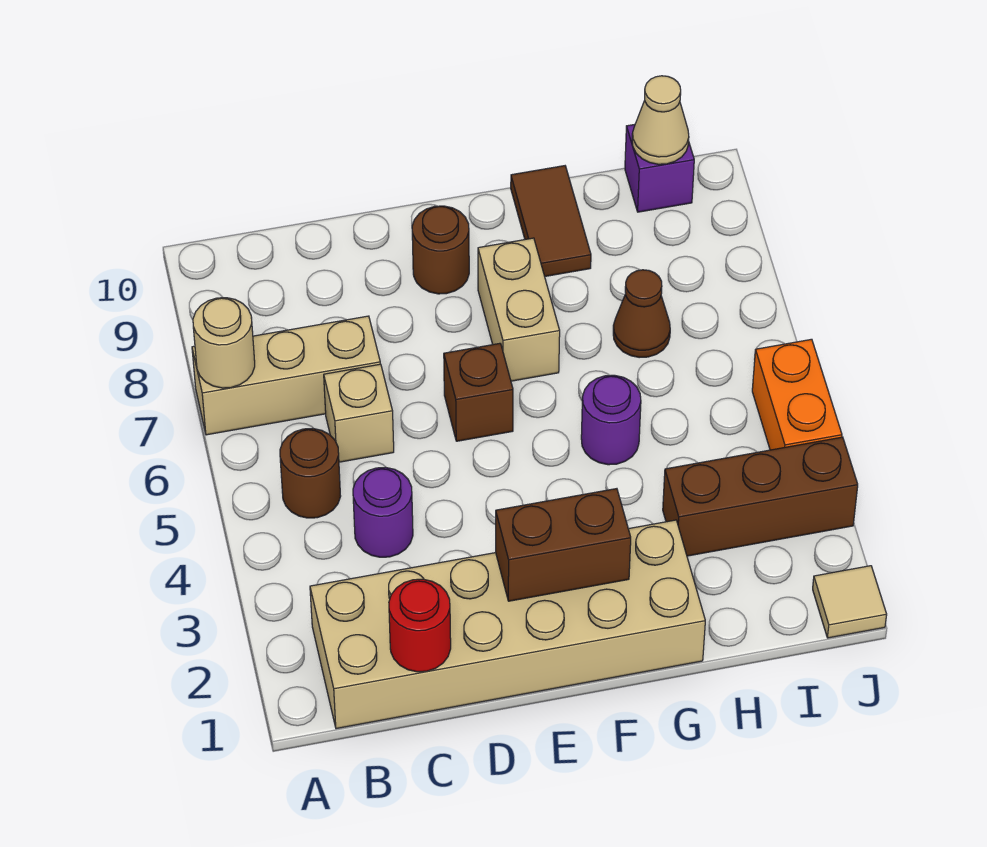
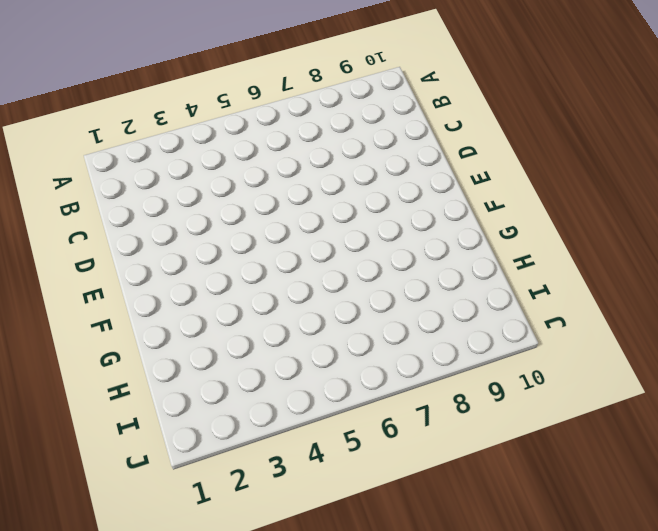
none -> tan 1x3 brick [192,316,380,435]
none -> tan 2x6 brick [310,520,705,729]
none -> brown 1x1 round brick [280,428,341,518]

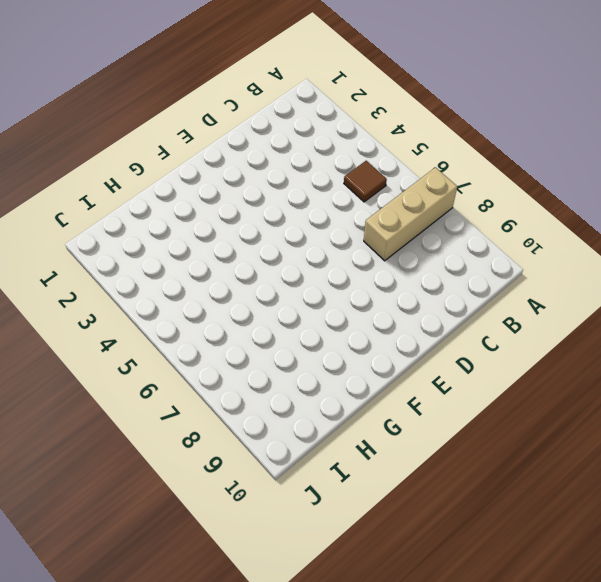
brown 1x1 tile [344,161,387,202] -> brown 1x1 round brick [280,428,341,518]
none -> tan 2x6 brick [310,520,705,729]
none -> purple 1x1 round brick [353,467,413,557]
none -> tan 1x1 brick [324,364,394,462]

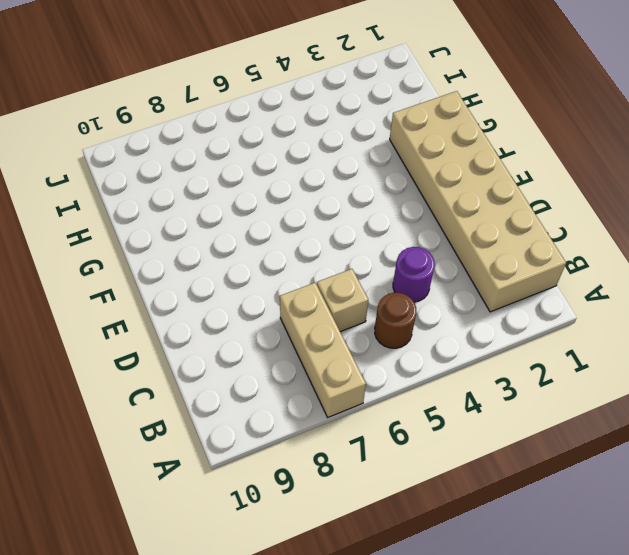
none -> brown 1x1 brick [444,343,513,441]
none -> brown 1x1 round brick [412,206,469,294]
none -> tan 1x2 brick [478,238,560,381]

